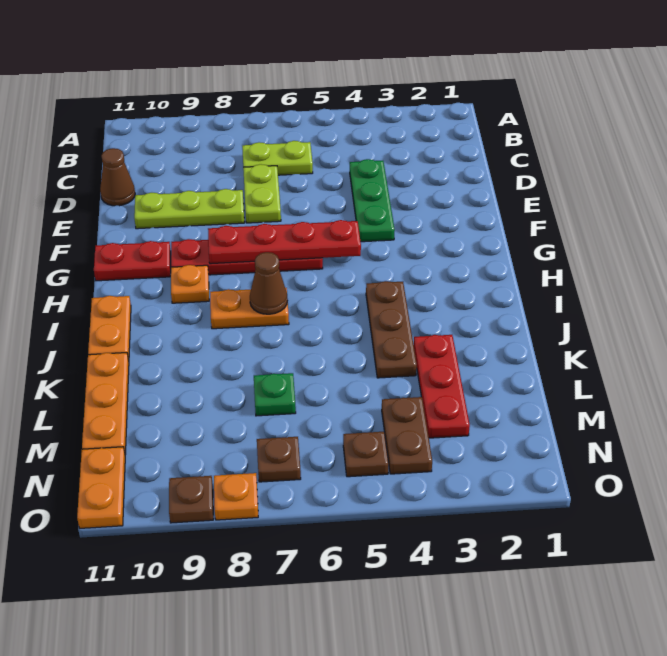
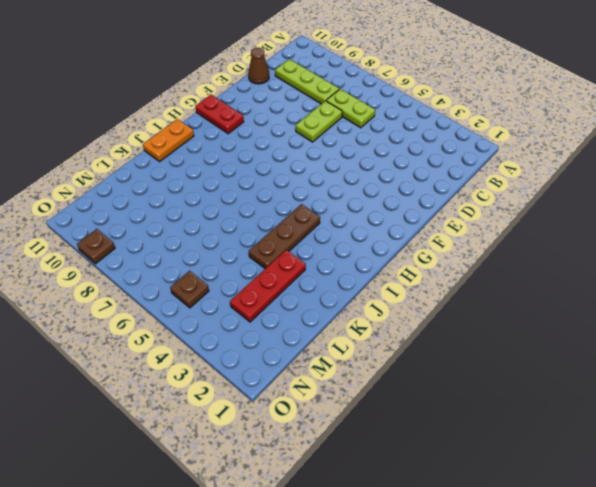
lime 1x3 plate [275,59,339,104] -> lime 1x3 plate moved to [134,189,244,229]
none -> green 1x3 plate [350,159,395,242]
none -> red 1x4 plate [171,239,323,275]
none -> orange 1x1 plate [171,265,209,303]

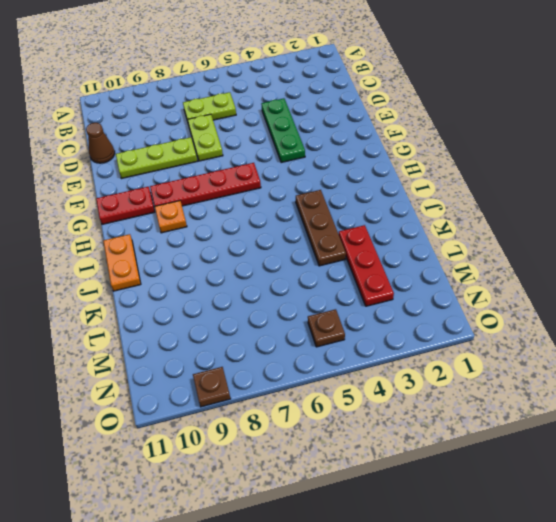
none -> orange 1x2 plate [210,288,289,329]
none -> orange 1x3 plate [82,353,129,454]
none -> green 1x1 plate [254,373,296,416]

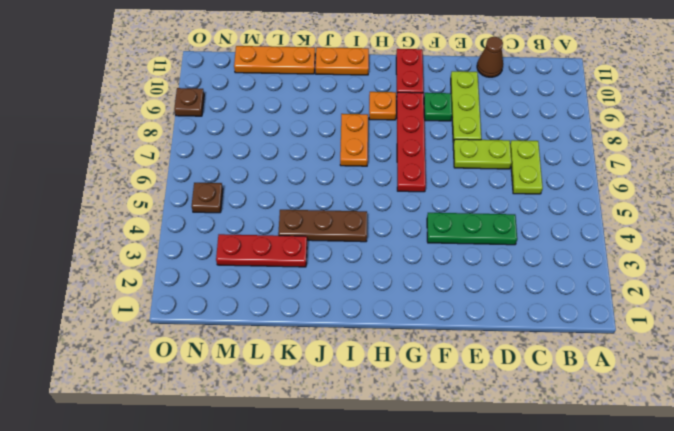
green 1x1 plate [424,93,452,121] -> green 1x1 plate moved to [254,373,296,416]
none -> brown 1x2 plate [382,397,432,474]
none -> brown 1x1 plate [257,437,301,482]
none -> orange 1x2 plate [77,447,125,528]

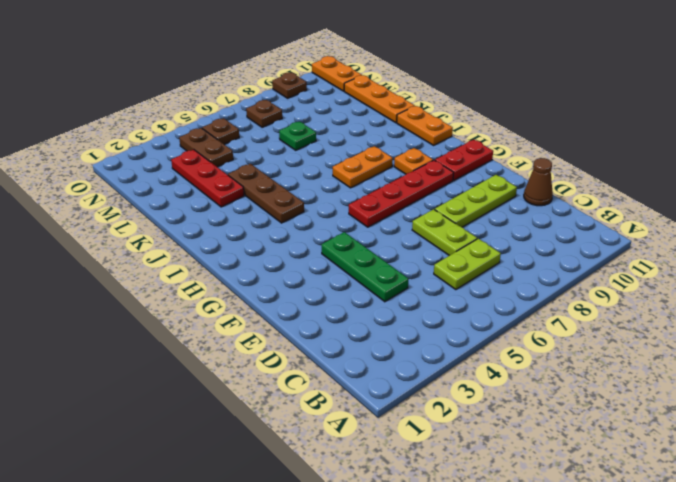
none -> orange 1x1 plate [214,473,258,520]
none -> red 1x4 plate [208,220,361,264]
none -> brown 1x1 cone [250,252,288,314]

